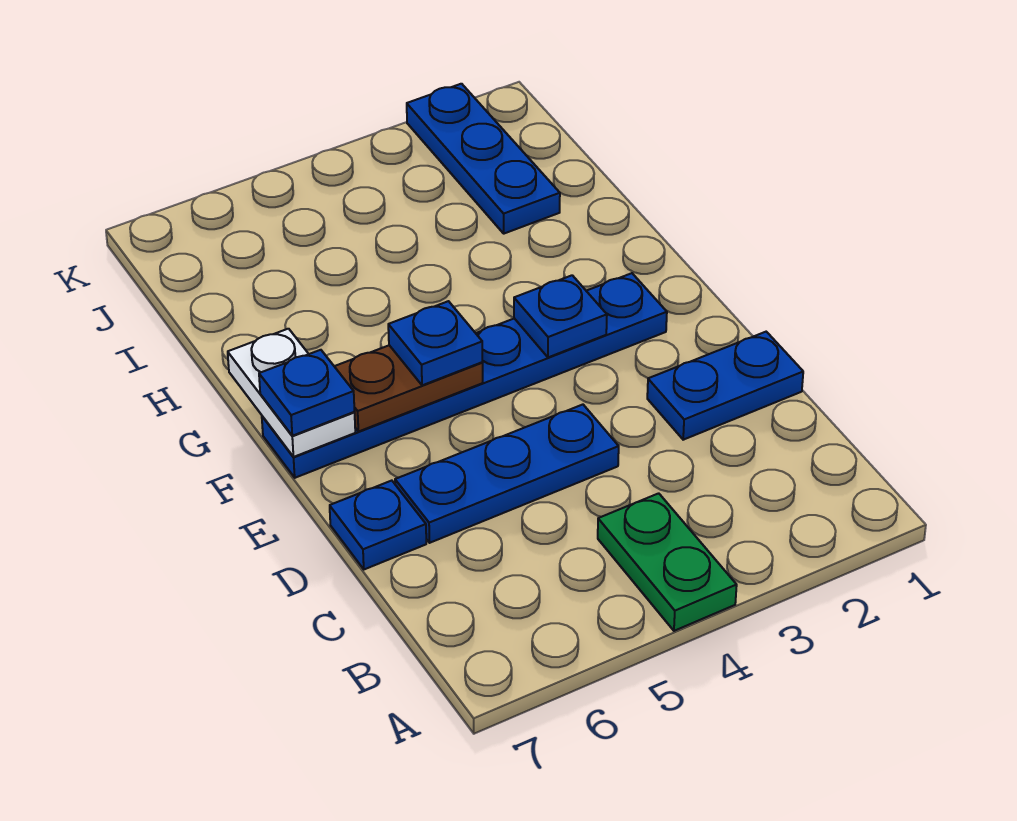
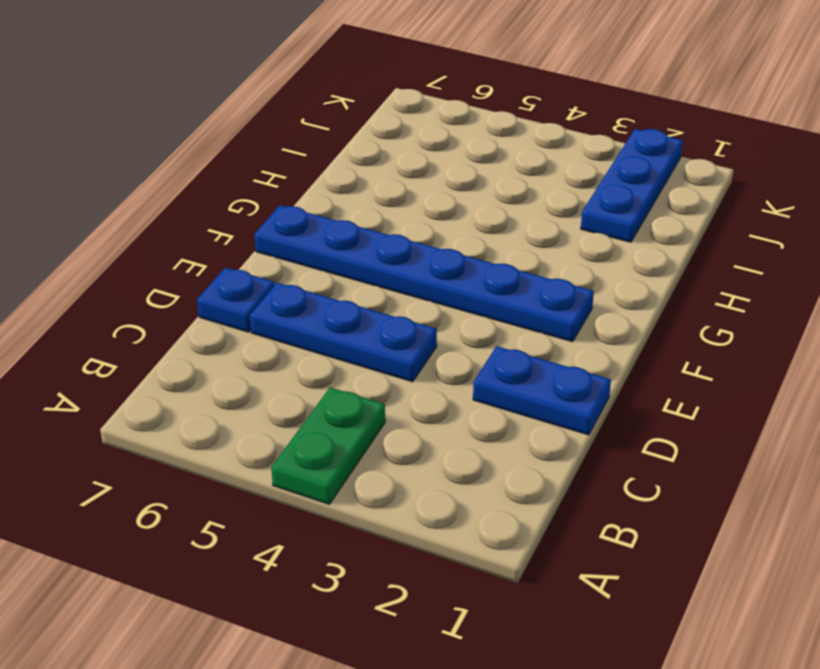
none -> blue 1x1 plate [514,275,607,357]
none -> brown 1x2 plate [334,345,483,432]

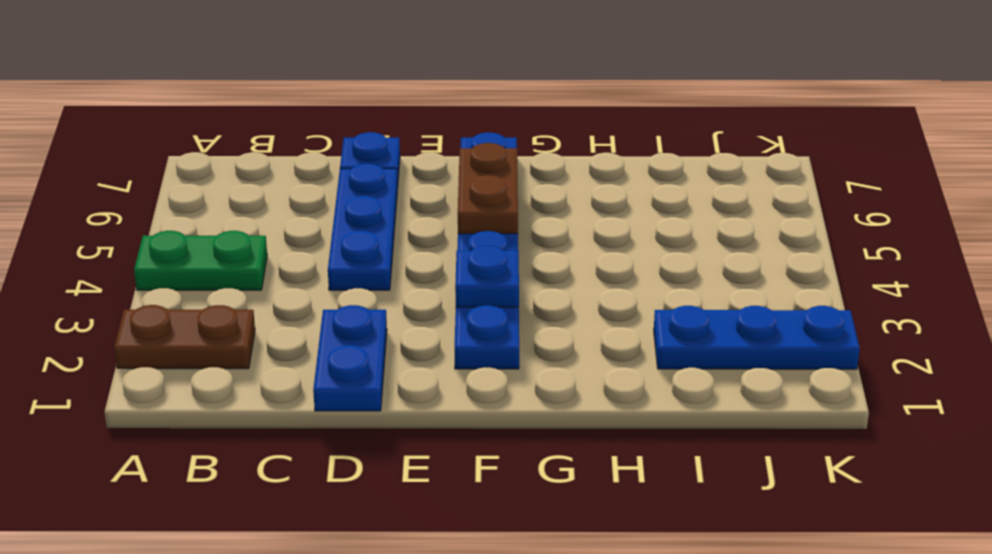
brown 1x2 plate [114,305,255,369] -> none
none -> white 1x2 plate [228,329,355,457]
none -> blue 1x1 plate [388,301,482,385]

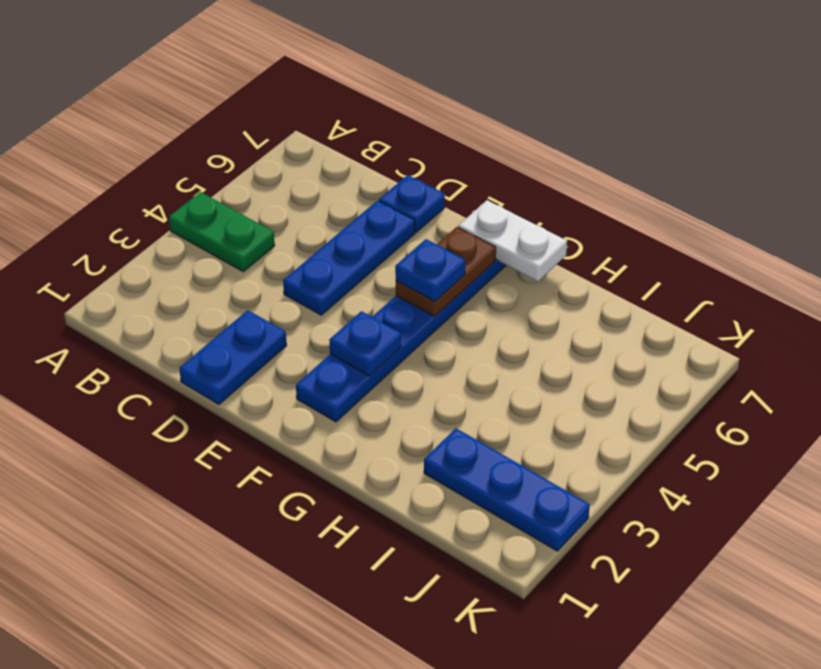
none -> blue 1x1 plate [259,350,354,436]

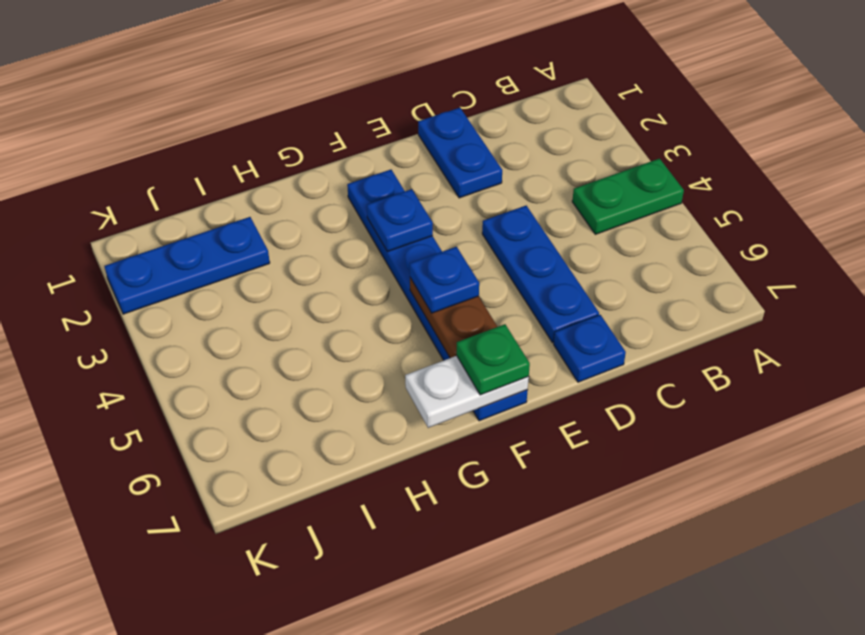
green 1x1 plate [457,324,530,395] -> blue 1x1 plate [259,350,354,436]

